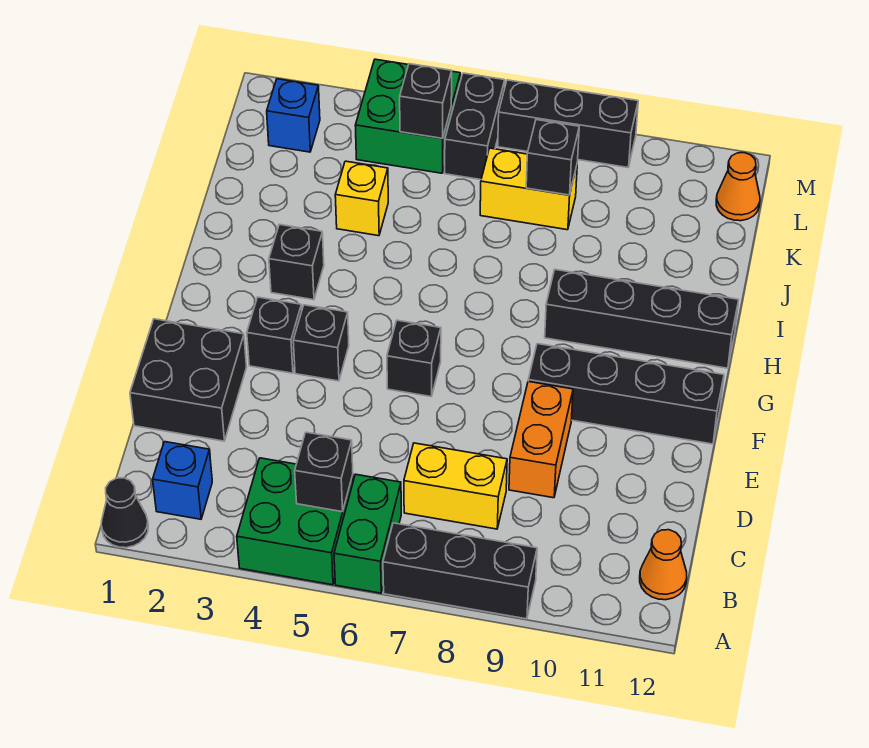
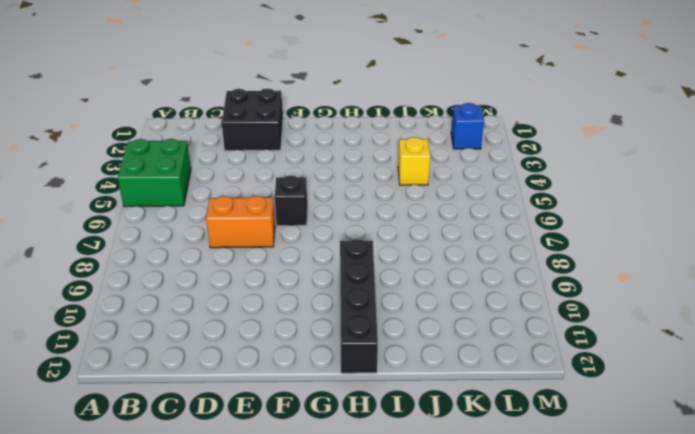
orange 1x2 brick [206,196,275,248] -> orange 1x2 brick moved to [509,382,573,498]
none -> black 1x1 cone [101,478,148,548]
none -> green 1x2 brick [334,474,401,593]
none -> black 1x3 brick [383,523,537,619]

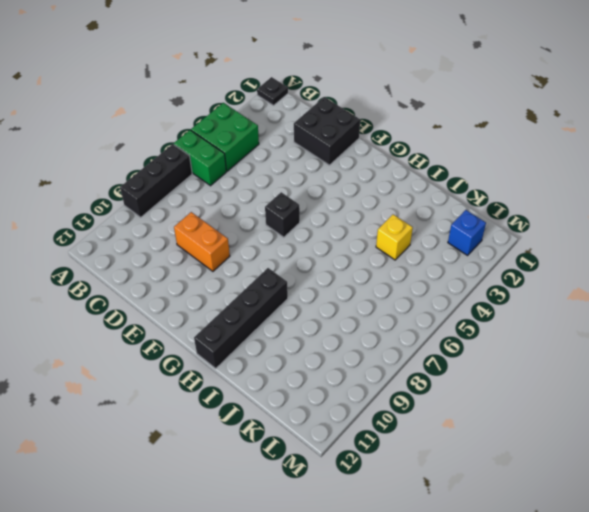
black 1x1 plate [257,77,288,105] -> black 1x1 cone [101,478,148,548]
none -> blue 1x1 brick [153,442,212,519]
none -> orange 1x1 cone [640,530,687,600]
none -> yellow 1x2 brick [404,443,507,529]

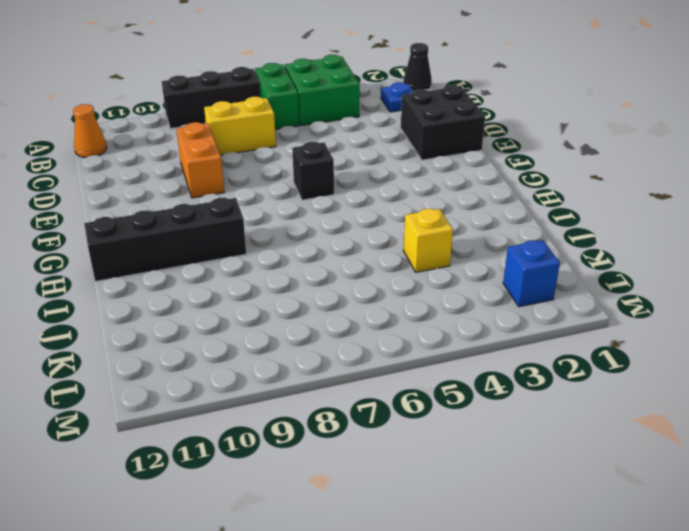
blue 1x1 plate [381,82,414,112] -> blue 1x1 brick [153,442,212,519]
none -> black 1x1 brick [247,297,302,373]
none -> black 1x1 brick [293,305,349,381]
none -> black 1x4 brick [528,344,724,444]

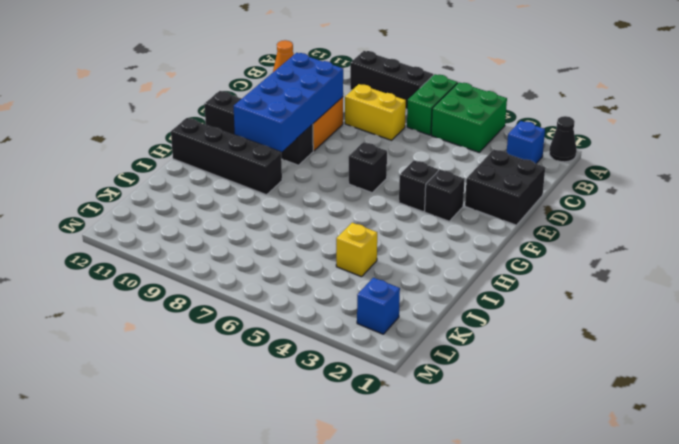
blue 2x4 brick [234,53,344,152] -> none
none -> black 1x1 brick [269,224,324,300]
none -> yellow 1x2 brick [480,148,577,230]
none -> green 2x2 brick [355,59,460,173]

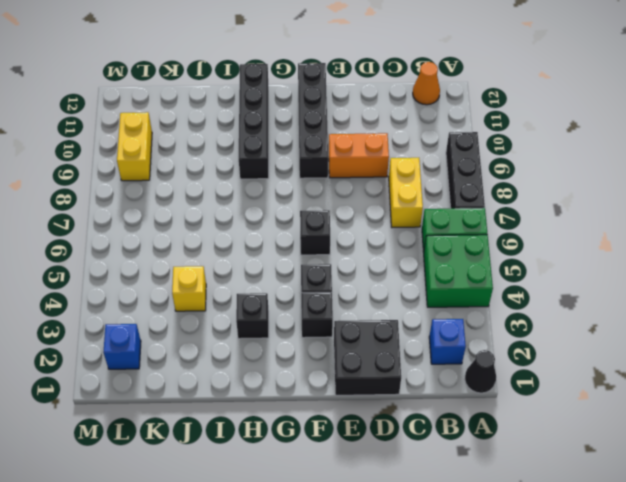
yellow 1x2 brick [117,112,152,181] -> yellow 1x2 brick moved to [480,148,577,230]
none -> green 2x2 brick [355,59,460,173]
none -> black 1x2 brick [445,73,505,180]
none -> orange 1x1 cone [716,153,760,221]

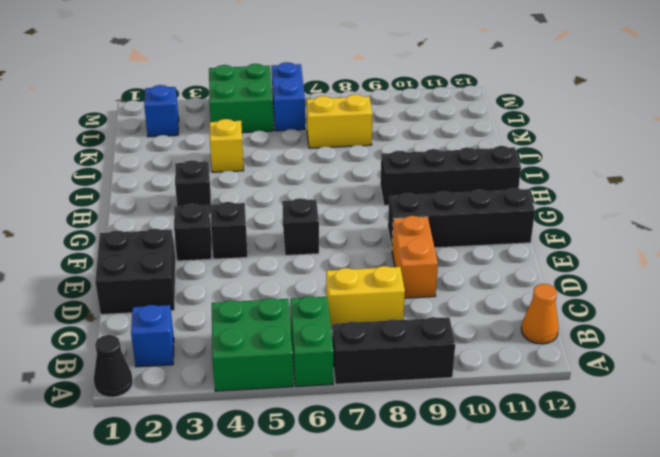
blue 1x2 brick [272,62,305,131] -> black 1x2 brick [445,73,505,180]
none -> orange 1x1 cone [716,153,760,221]
none -> black 1x3 brick [498,80,638,167]
none -> black 1x1 brick [295,432,353,512]

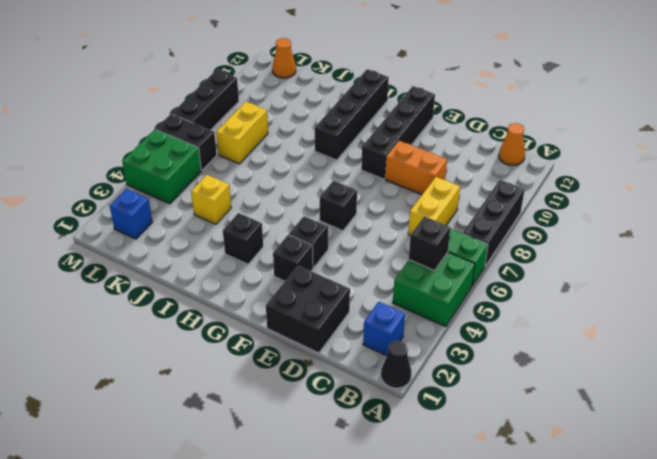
none -> black 1x1 brick [526,120,579,195]
none -> black 1x1 brick [400,64,452,139]

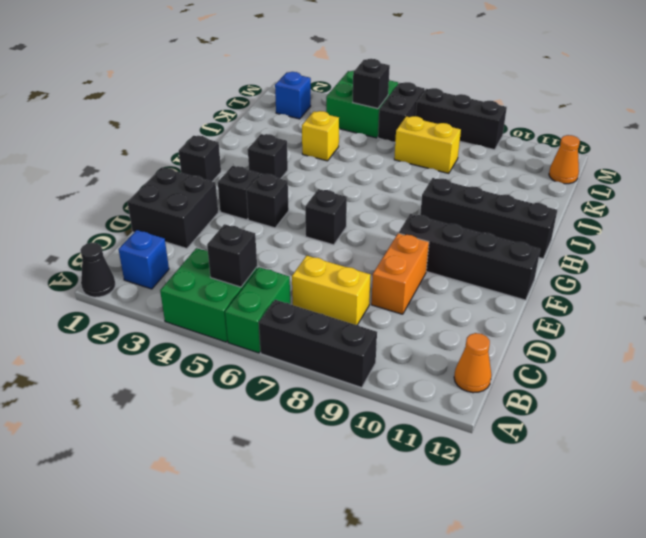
black 1x1 brick [179,136,221,181] -> black 1x1 brick moved to [526,120,579,195]

